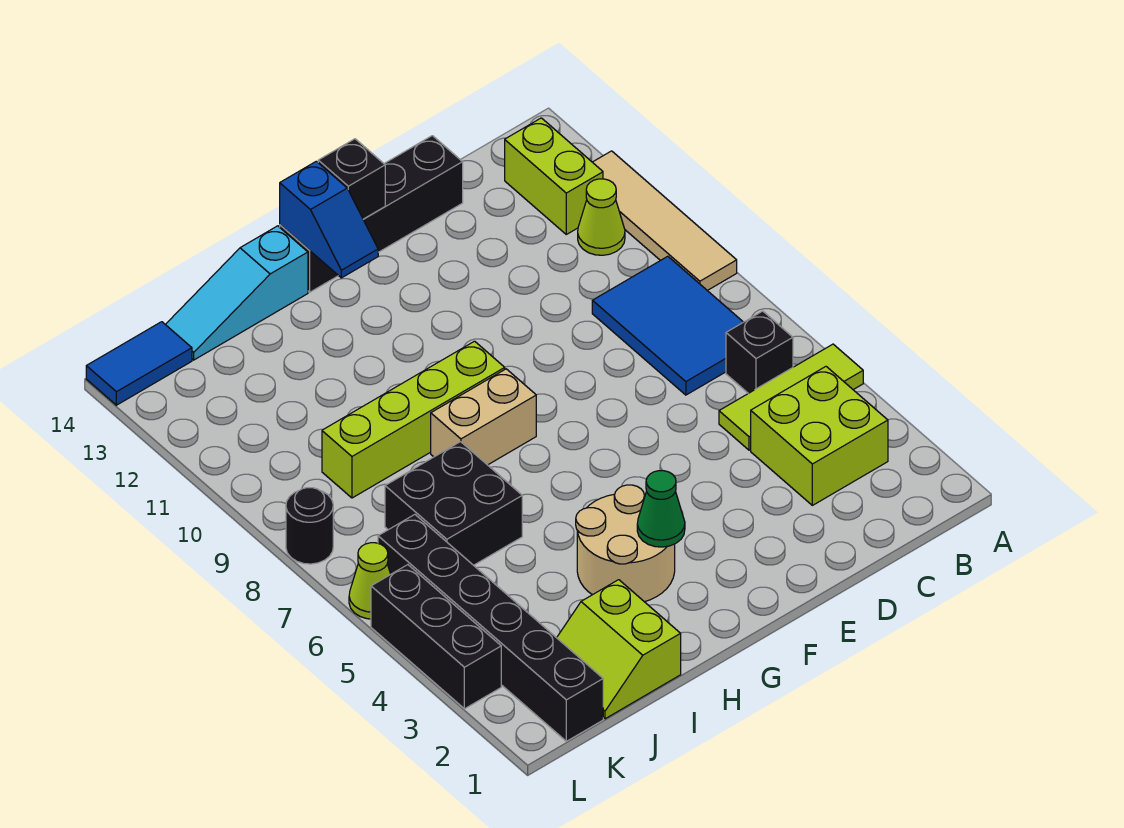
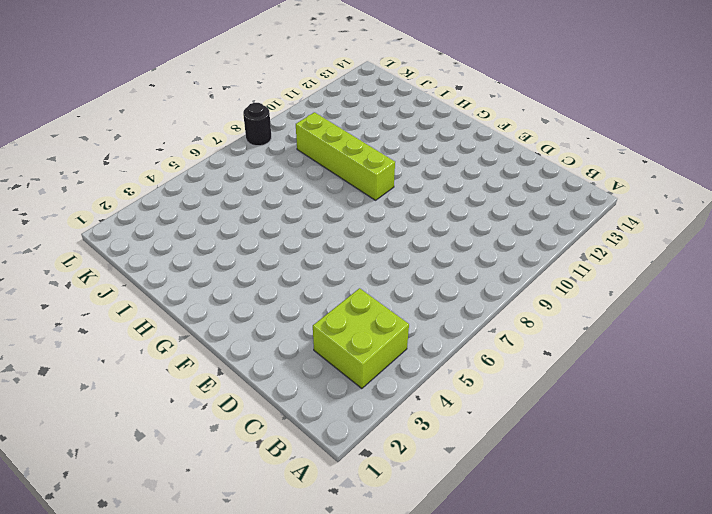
none -> lime 1x3 tile [719,344,863,450]
none -> tan 1x4 tile [593,151,737,291]
none -> black 1x1 brick [726,311,793,393]

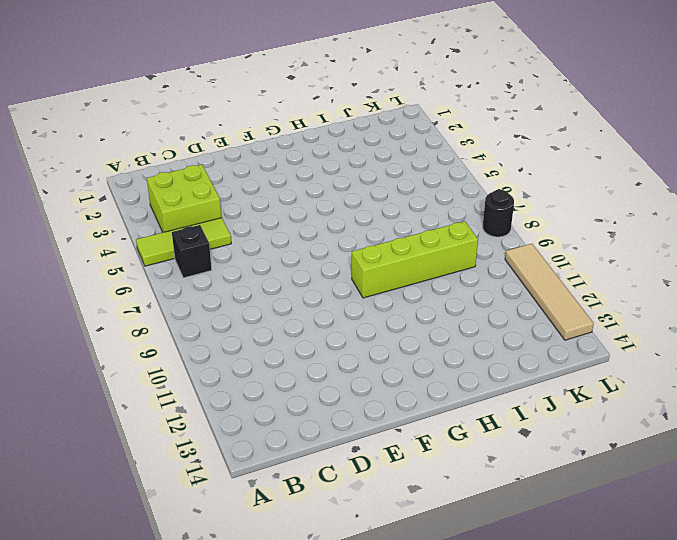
tan 1x4 tile [505,244,594,340] -> tan 1x4 tile moved to [593,151,737,291]
none -> blue 2x3 tile [592,256,743,395]
none -> lime 1x1 cone [578,179,625,255]
none -> lime 1x2 brick [505,118,603,234]

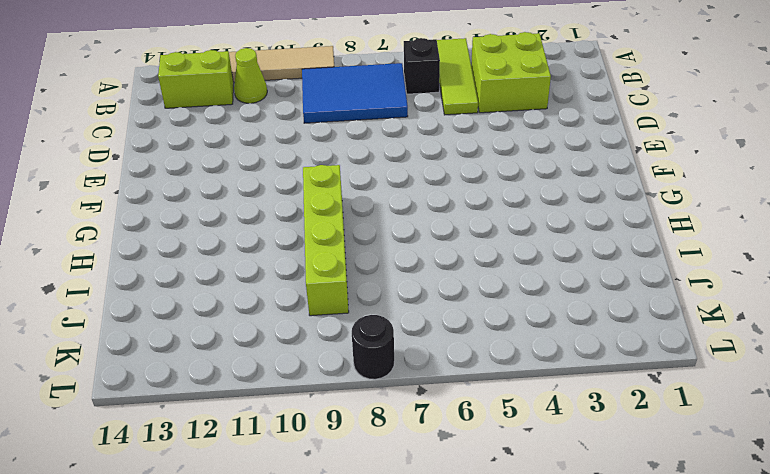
none -> black 1x4 brick [280,136,463,292]
none -> tan 2x2 round brick [576,485,675,602]
none -> tan 1x2 brick [431,369,536,465]

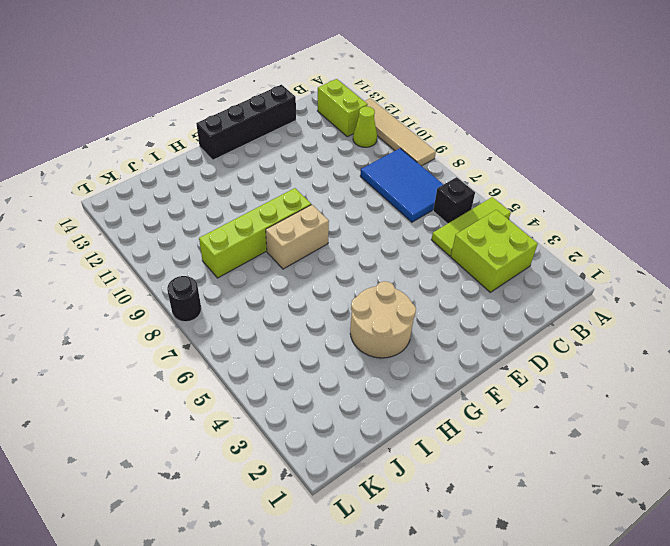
none -> cyan 1x3 slope [165,226,308,360]
none -> lime 2x2 slope [557,580,681,719]
none -> black 2x2 brick [385,442,522,565]

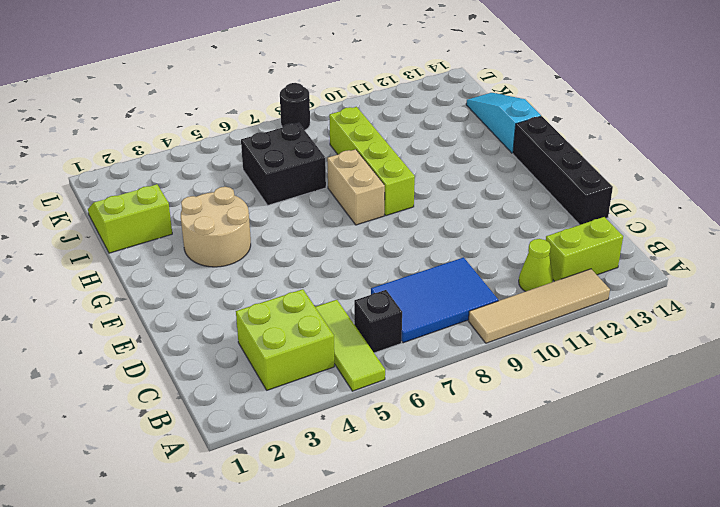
none -> black 1x6 brick [378,514,603,741]
none -> blue 1x2 tile [86,322,192,405]
none -> black 1x3 brick [371,565,501,709]

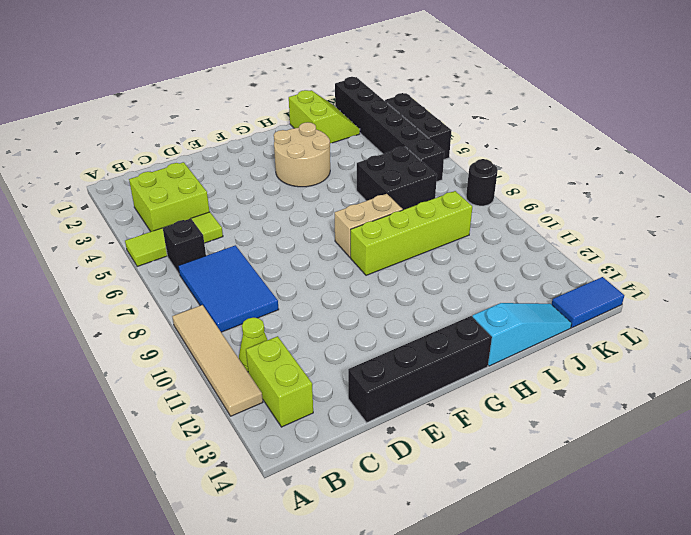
none -> lime 1x1 cone [349,543,391,619]
none -> black 1x1 brick [318,139,385,219]
none -> green 1x1 cone [637,471,685,547]

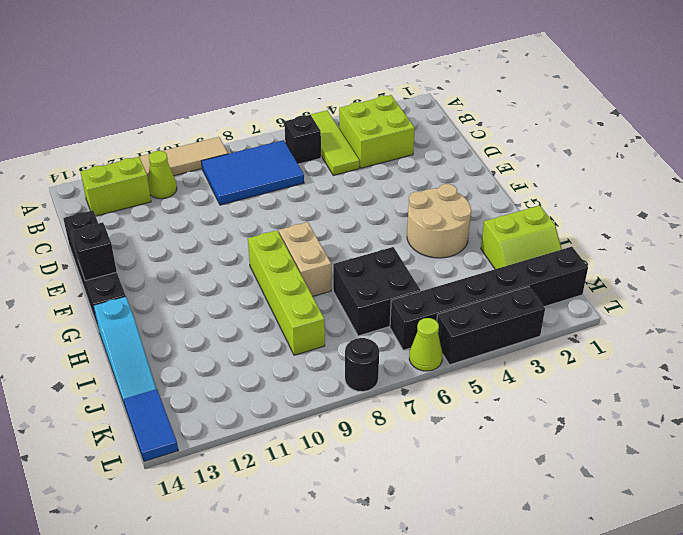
none -> green 1x1 cone [637,471,685,547]
none -> blue 1x2 slope [280,161,378,278]

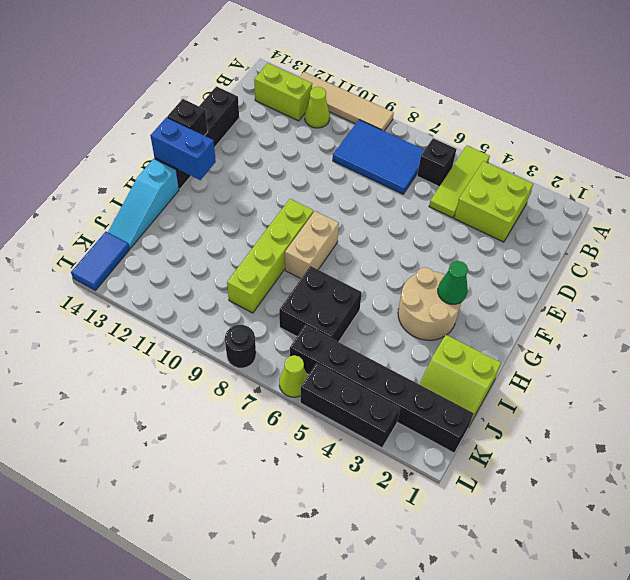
blue 1x2 brick [150,117,216,180] -> blue 1x2 slope [280,161,378,278]

